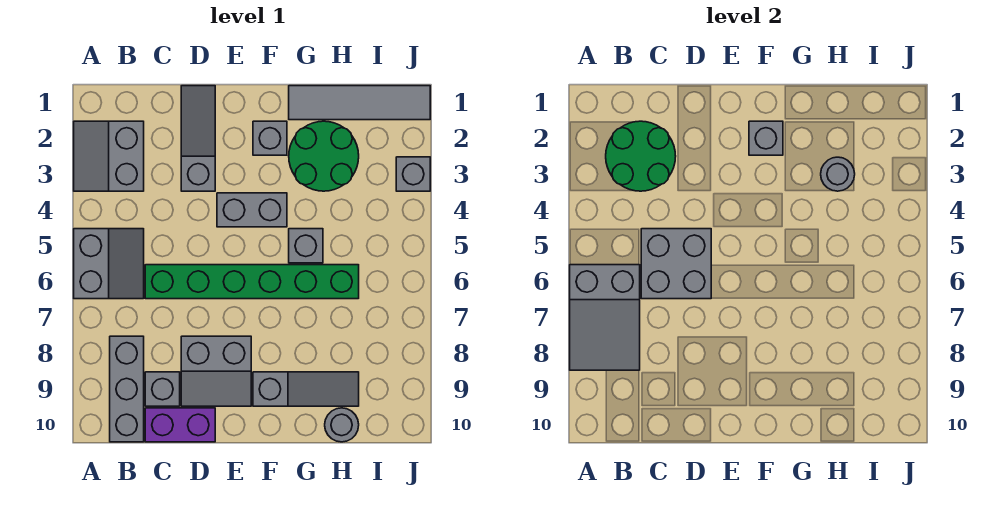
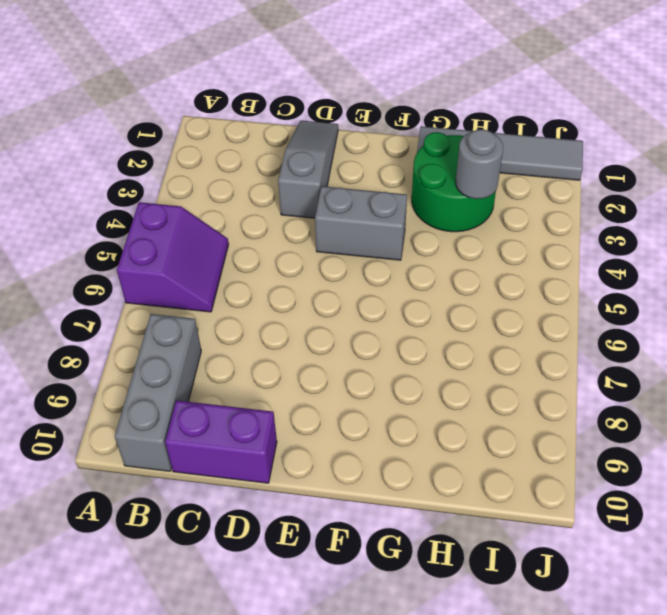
purple 2x2 slope [117,202,229,312] -> grey 2x2 slope [74,229,144,299]
none -> grey 2x2 slope [74,121,144,191]
none -> green 1x6 brick [145,265,359,299]
none -> grey 1x1 brick [145,372,180,406]

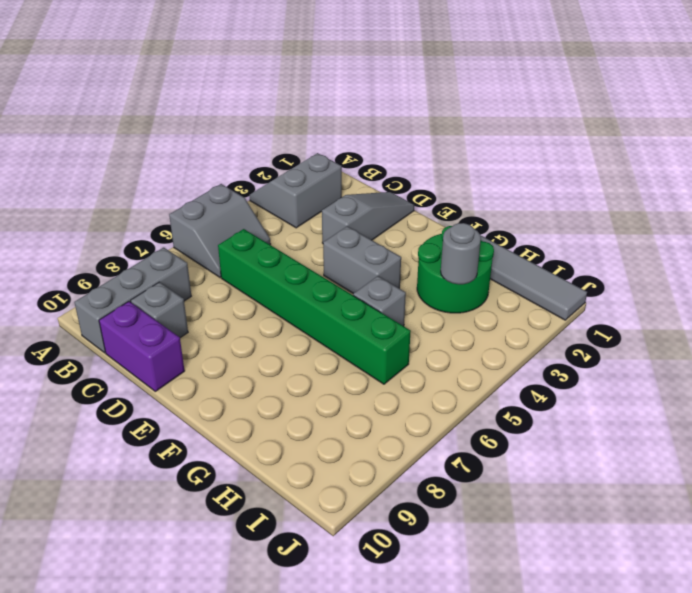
none -> grey 2x2 slope [181,336,251,406]
none -> grey 1x1 brick [253,121,287,155]
none -> grey 1x3 slope [253,372,359,406]

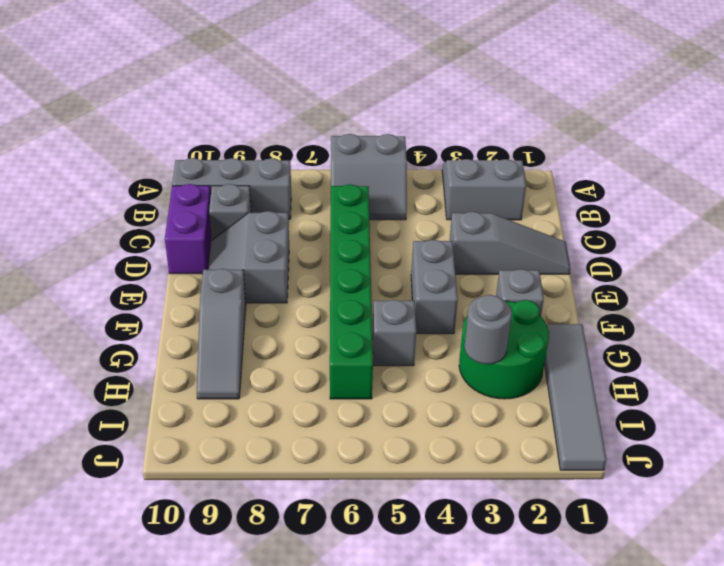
none -> grey 1x1 round brick [325,408,359,442]
none -> grey 1x1 brick [396,157,430,191]
none -> grey 2x3 slope [570,265,640,370]

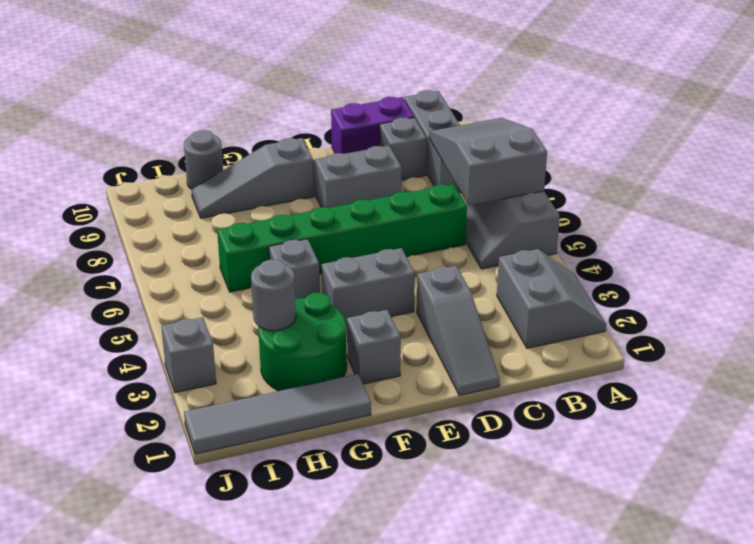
none -> green 2x2 round brick [606,121,676,191]
none -> grey 2x2 brick [641,229,711,299]
none -> grey 1x1 brick [749,121,783,155]

